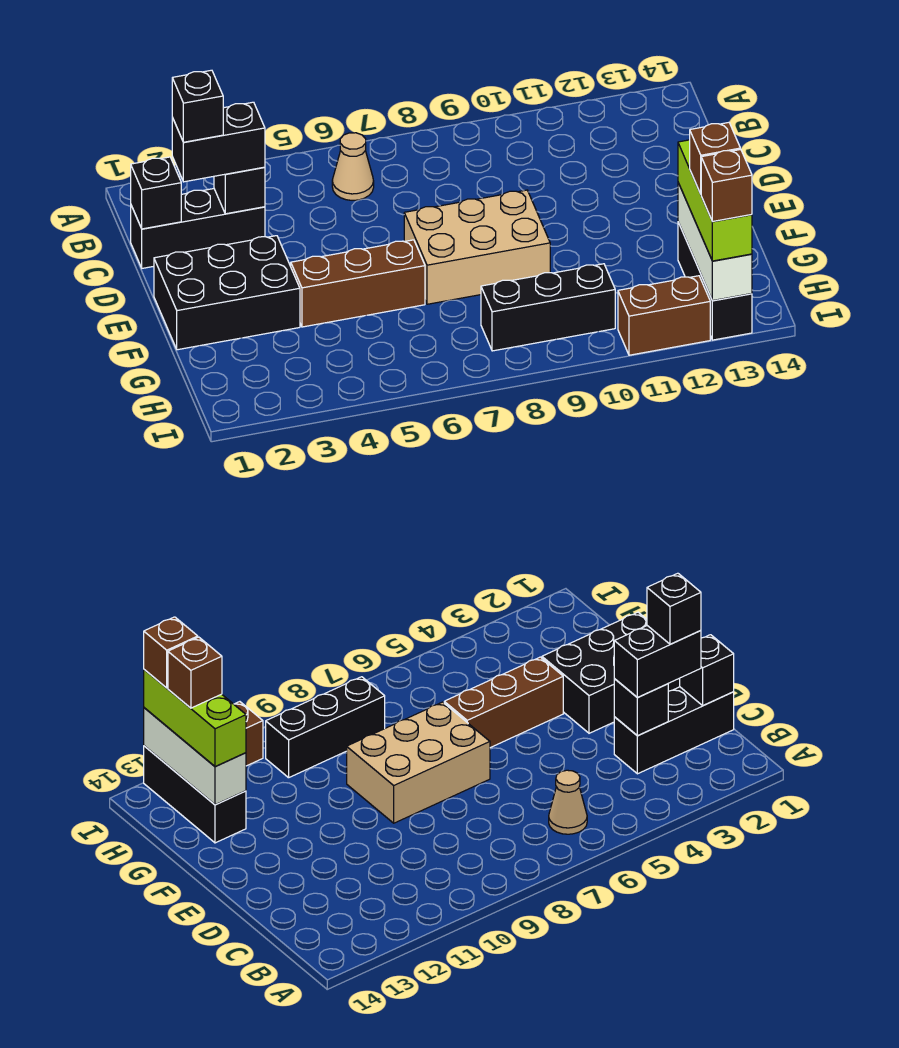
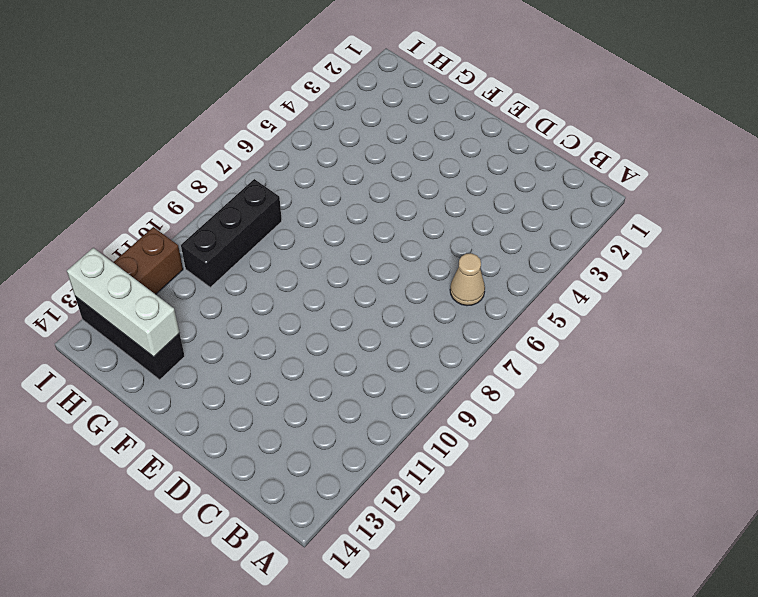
none -> black 1x3 brick [131,189,265,268]
none -> black 2x3 brick [154,236,300,350]
none -> tan 2x3 brick [404,190,550,304]

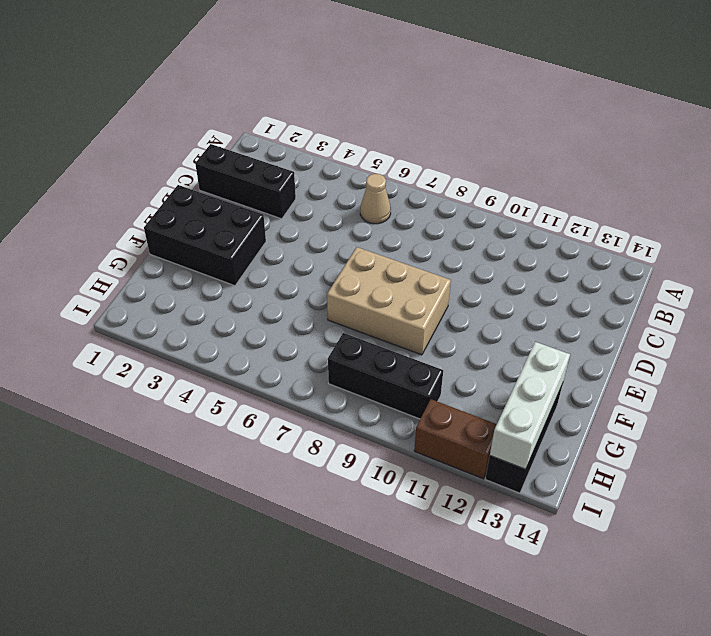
none -> brown 1x3 brick [291,240,425,327]
none -> black 1x1 brick [131,157,181,229]
none -> black 1x1 brick [214,167,265,214]

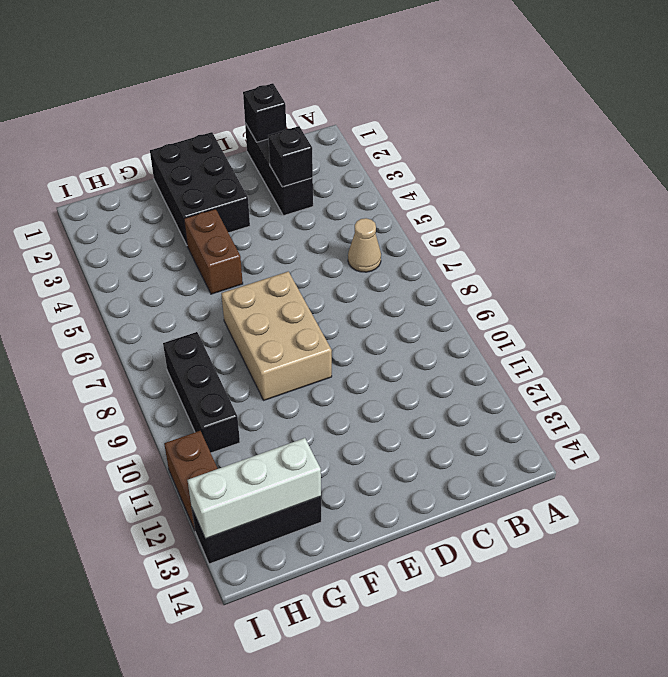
brown 1x2 brick [184,209,243,294] -> brown 1x3 brick [291,240,425,327]
none -> black 1x2 brick [172,102,265,182]
none -> lime 1x3 brick [678,140,752,261]
none -> black 1x1 brick [172,70,223,142]

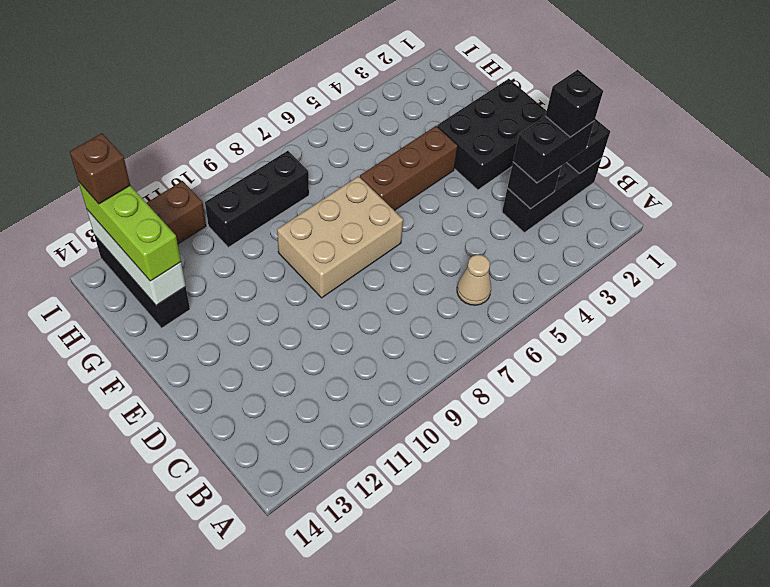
none -> brown 1x1 brick [690,123,740,194]

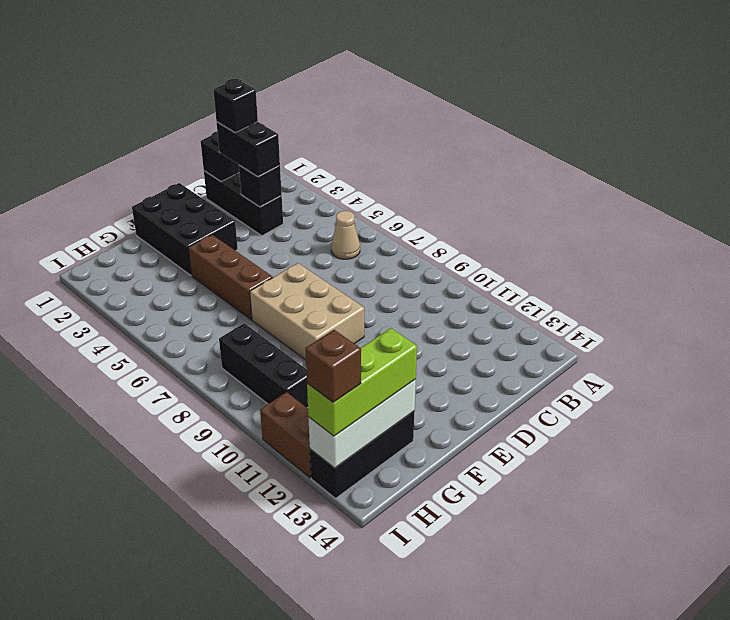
none -> brown 1x1 brick [690,123,740,194]

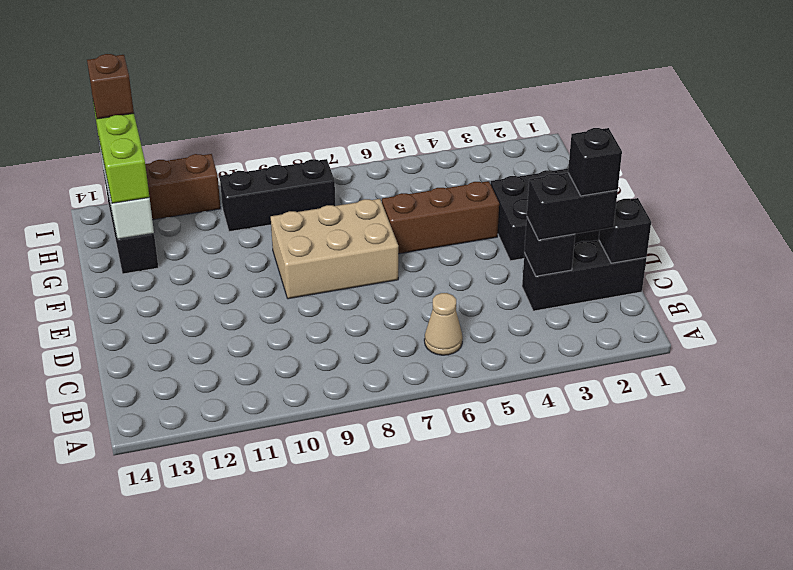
none -> brown 1x1 brick [690,123,740,194]

